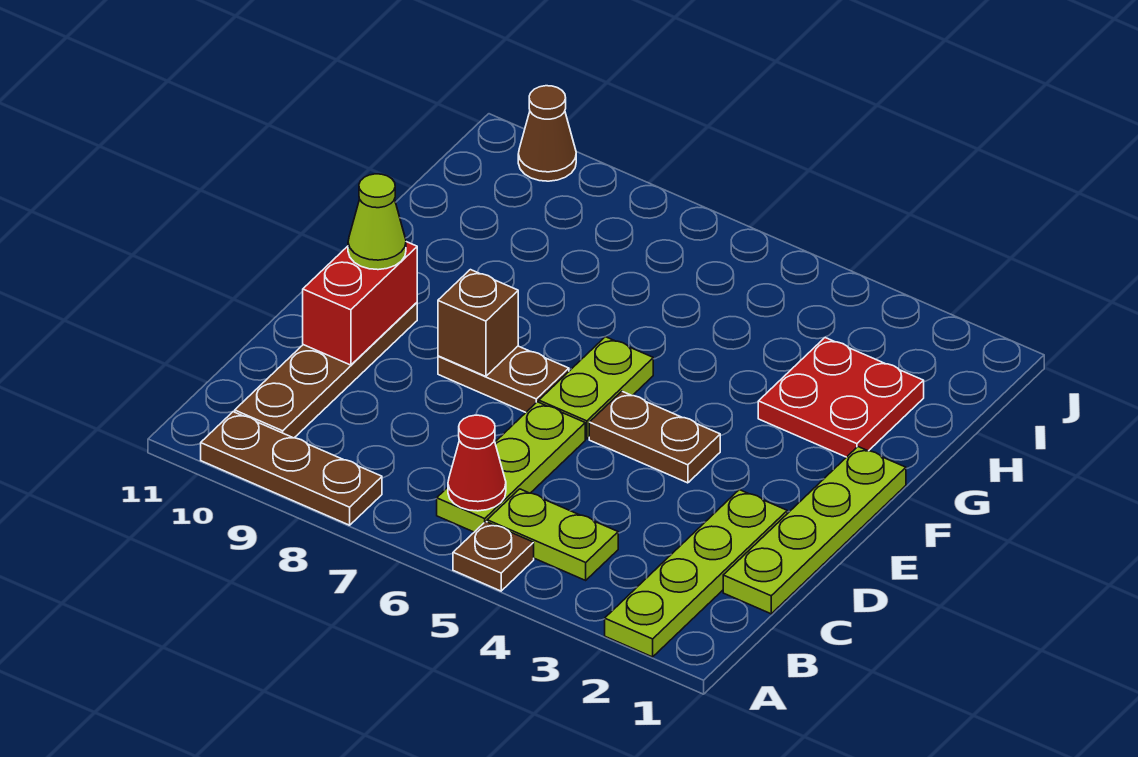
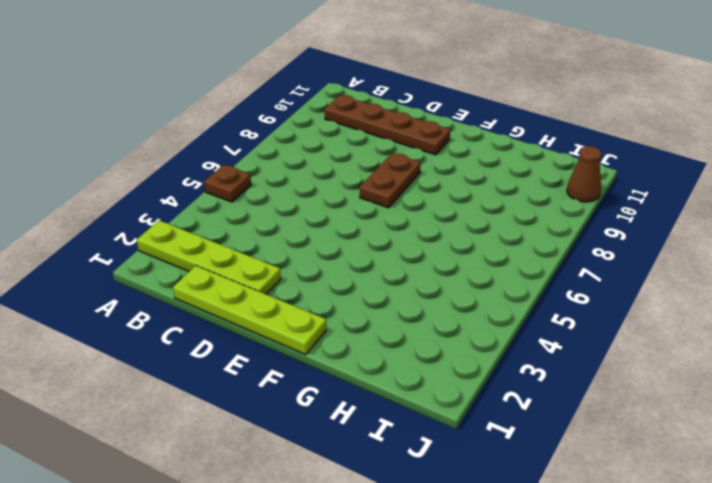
none -> brown 1x3 plate [201,412,382,525]
none -> lime 1x2 plate [487,489,618,580]
none -> lime 1x3 plate [437,402,585,532]

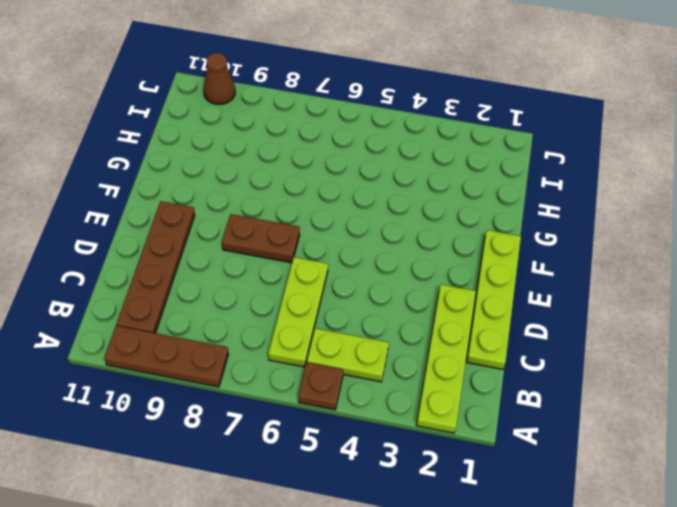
none -> brown 1x2 plate [589,391,720,483]
none -> lime 1x2 plate [539,337,653,439]
none -> red 2x2 plate [758,338,924,457]

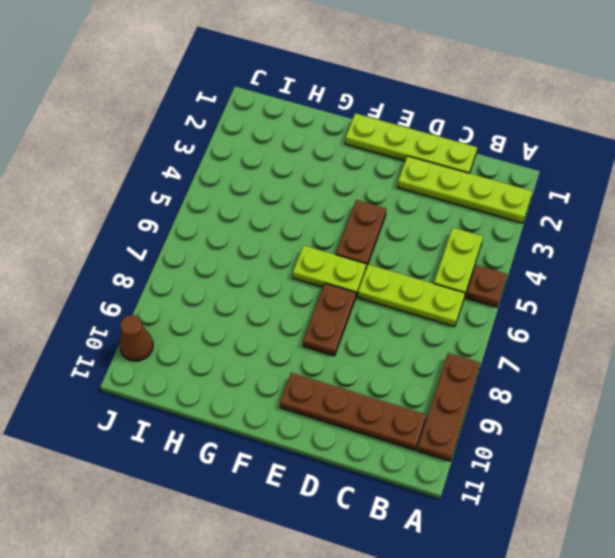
none -> red 2x2 plate [758,338,924,457]
none -> red 1x1 cone [448,415,506,511]
none -> red 1x2 brick [303,242,417,365]

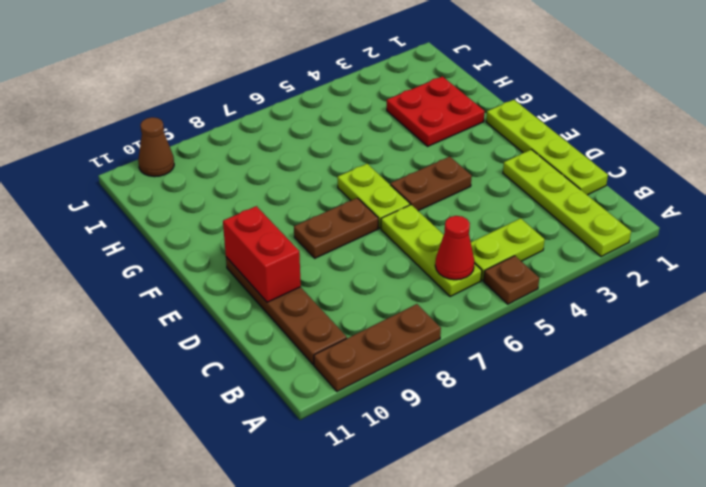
none -> brown 1x1 brick [438,270,518,376]
none -> lime 1x1 cone [348,174,406,270]

